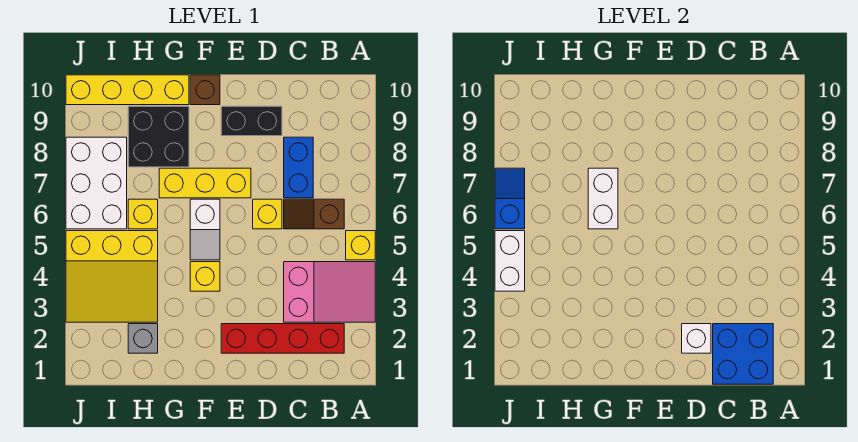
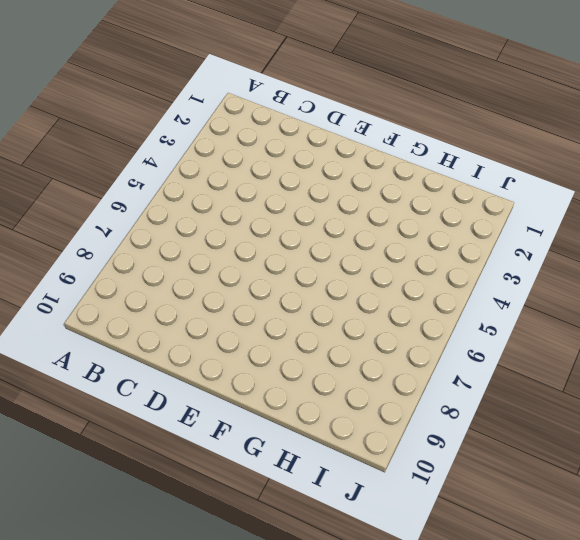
none -> pink 2x3 slope [284,262,375,322]
none -> yellow 1x1 brick [346,231,375,260]
none -> red 1x4 brick [221,324,344,353]

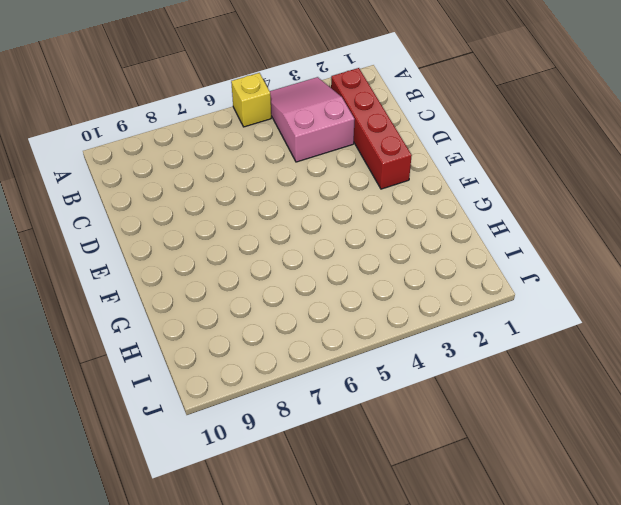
none -> brown 1x2 slope [284,199,344,229]
none -> blue 1x2 brick [284,137,313,198]
none -> yellow 1x1 brick [253,199,282,229]

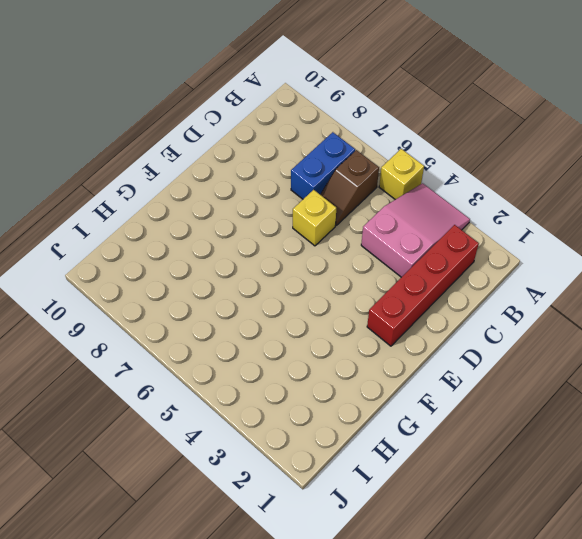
blue 1x2 brick [291,132,355,199] -> blue 1x2 brick turned to [284,137,313,198]
none -> black 1x2 brick [221,106,282,136]
none -> yellow 1x3 brick [159,168,251,198]
none -> yellow 1x1 brick [190,262,220,291]

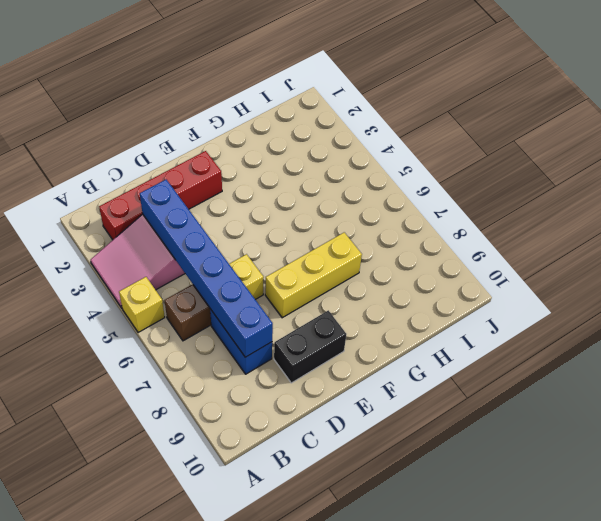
blue 1x6 brick [140,180,273,357] -> none
none -> yellow 1x1 brick [190,262,220,291]
none -> white 1x2 slope [190,199,220,260]
none -> brown 1x1 brick [190,75,220,105]

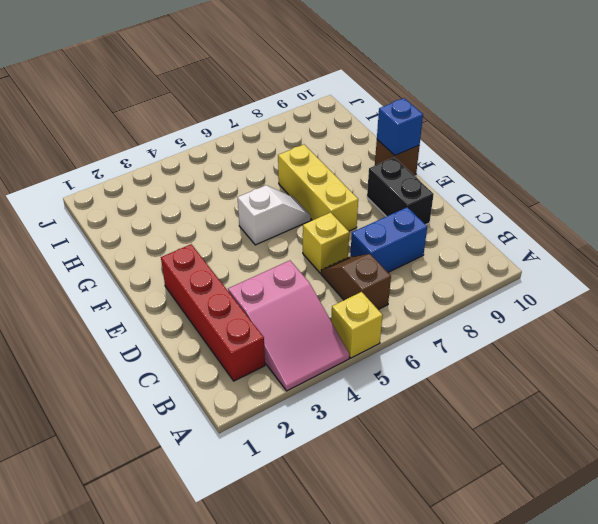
white 1x2 slope [238,185,311,245] -> white 1x2 slope turned to [190,199,220,260]
blue 1x1 brick [377,98,423,155] -> none
none -> yellow 1x1 brick [190,262,220,291]
none -> black 2x2 brick [128,106,189,167]
none -> yellow 1x4 brick [66,75,189,105]

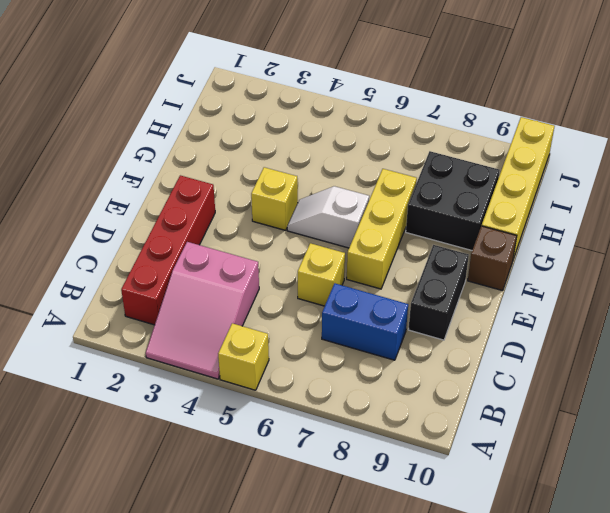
none -> brown 1x2 slope [284,199,344,229]
none -> grey 1x1 brick [128,324,158,353]
none -> yellow 3x3 slope [66,231,158,322]

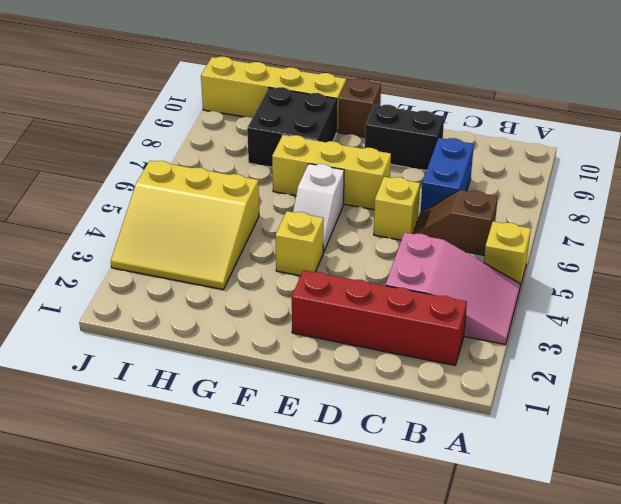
none -> grey 1x1 brick [128,324,158,353]
none -> yellow 1x1 brick [128,199,158,229]
none -> white 2x3 brick [66,137,127,229]

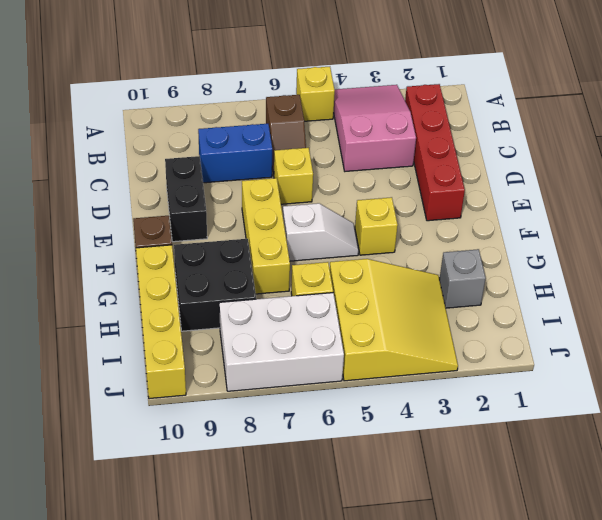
none -> blue 2x2 brick [713,324,773,384]
none -> white 1x1 brick [682,324,711,353]
none -> white 1x2 brick [588,168,618,229]

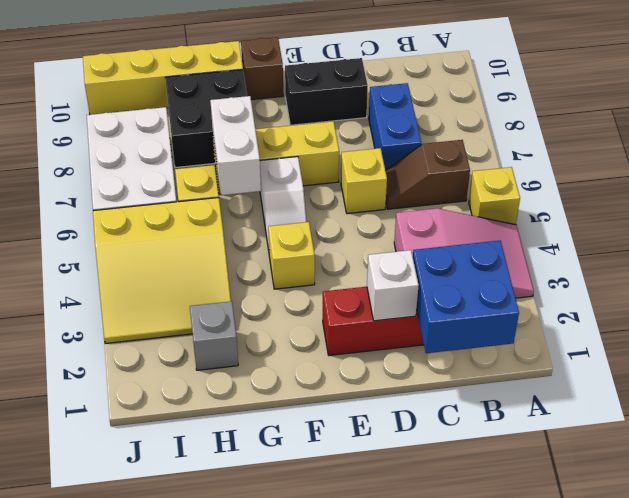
none -> white 1x2 brick [495,231,525,291]
none -> blue 1x2 slope [495,168,525,229]

